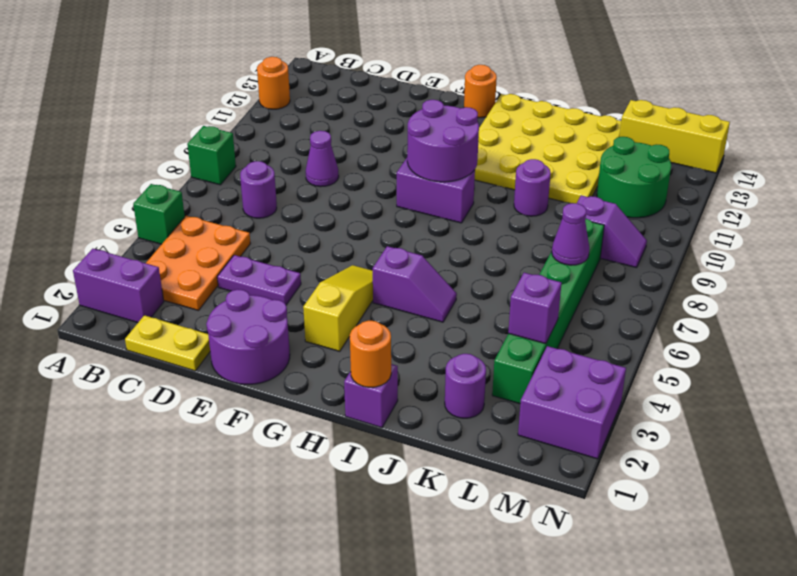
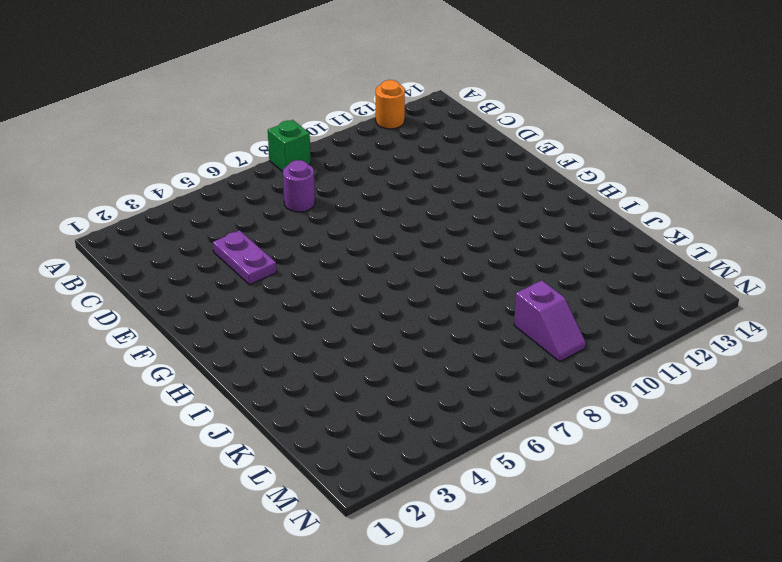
none -> purple 1x2 brick [73,249,164,323]
none -> green 1x1 brick [133,184,185,244]
none -> orange 2x3 plate [146,216,250,311]

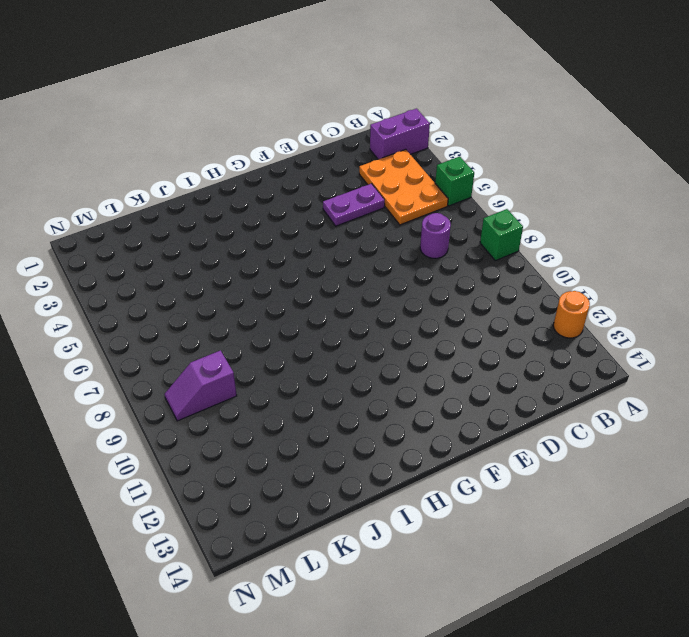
none -> yellow 1x2 plate [125,315,210,371]
none -> purple 1x1 cone [306,131,339,187]
none -> purple 2x2 round brick [206,289,290,384]

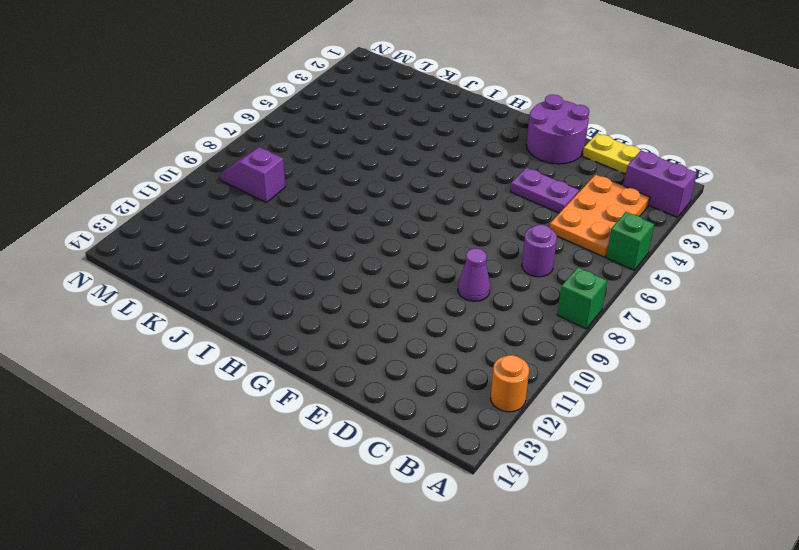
none -> yellow 1x3 slope [303,265,373,351]
none -> purple 1x2 brick [397,158,475,223]
none -> orange 1x1 round brick [464,65,497,118]

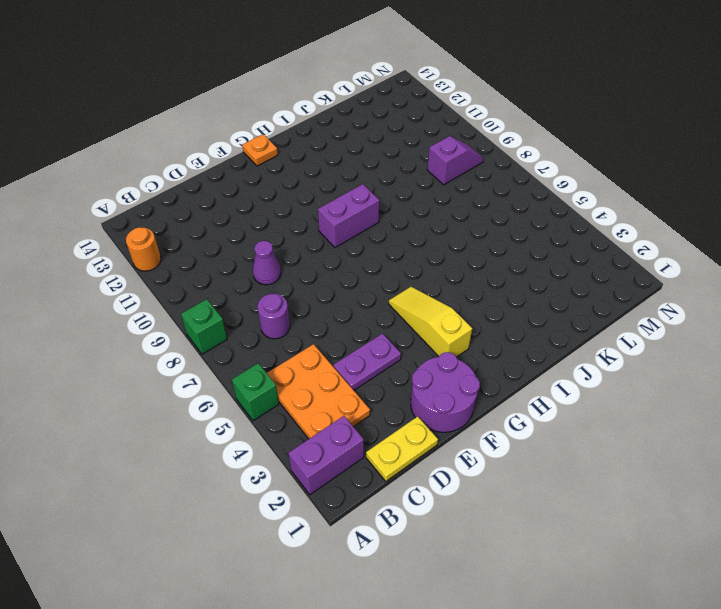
orange 1x1 plate [242,134,278,166] -> orange 1x1 round brick [464,65,497,118]
none -> purple 1x2 slope [373,246,457,322]
none -> yellow 4x4 plate [475,94,621,203]
none -> purple 1x1 brick [344,364,398,428]

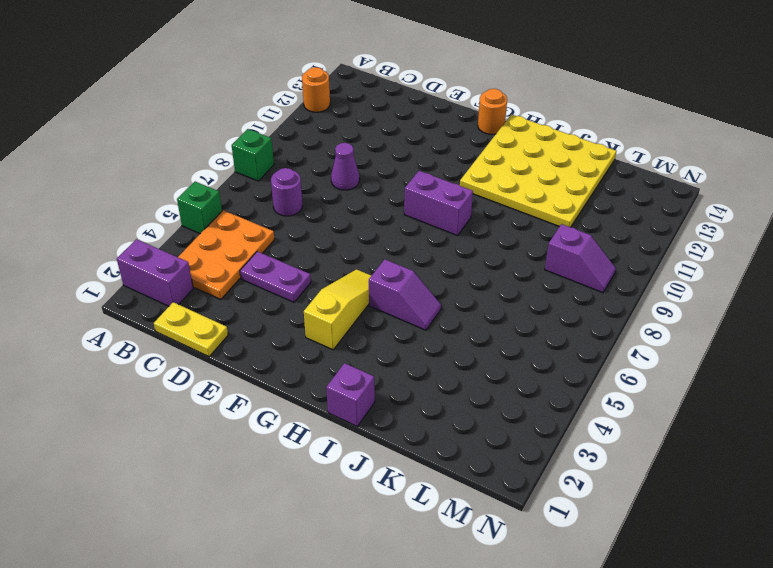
none -> purple 2x2 round brick [206,289,290,384]
none -> purple 1x1 round brick [514,159,551,216]
none -> purple 1x1 round brick [445,354,486,418]

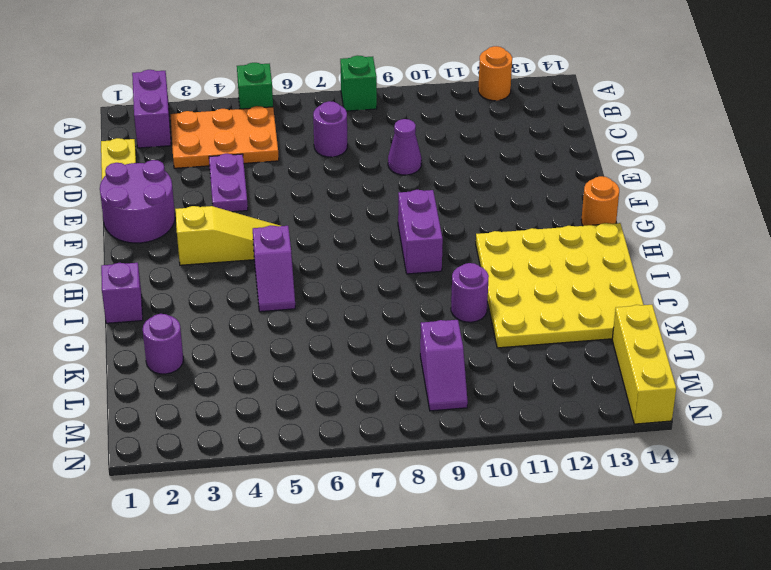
none -> green 1x6 brick [492,219,604,404]
none -> green 2x2 round brick [597,137,671,218]
none -> purple 2x2 brick [518,346,626,459]

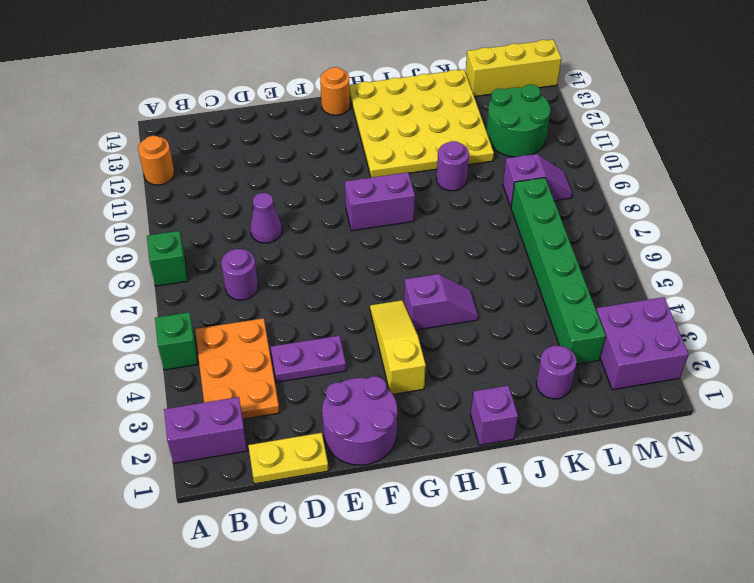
none -> purple 2x2 round brick [407,100,479,182]
none -> orange 1x1 round brick [350,321,391,387]
none -> purple 1x1 brick [508,273,562,344]

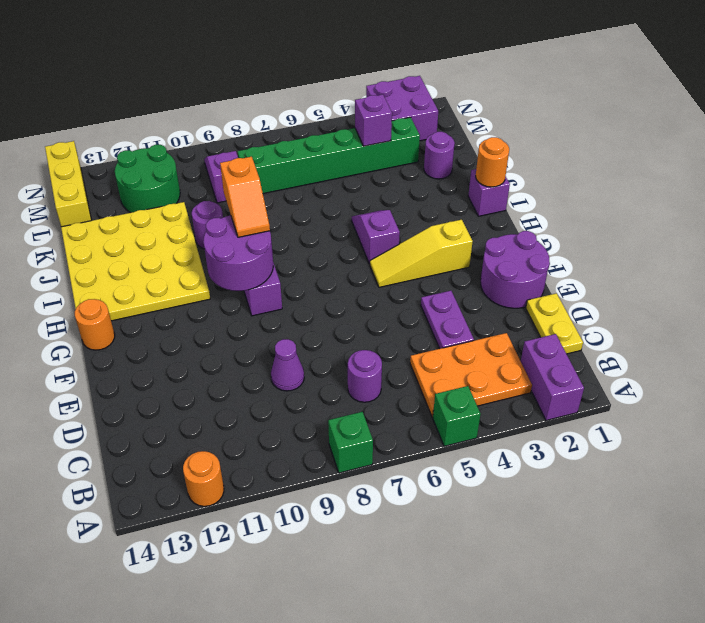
orange 1x2 slope [220,157,270,237] -> none
none -> purple 1x1 cone [552,203,589,265]

